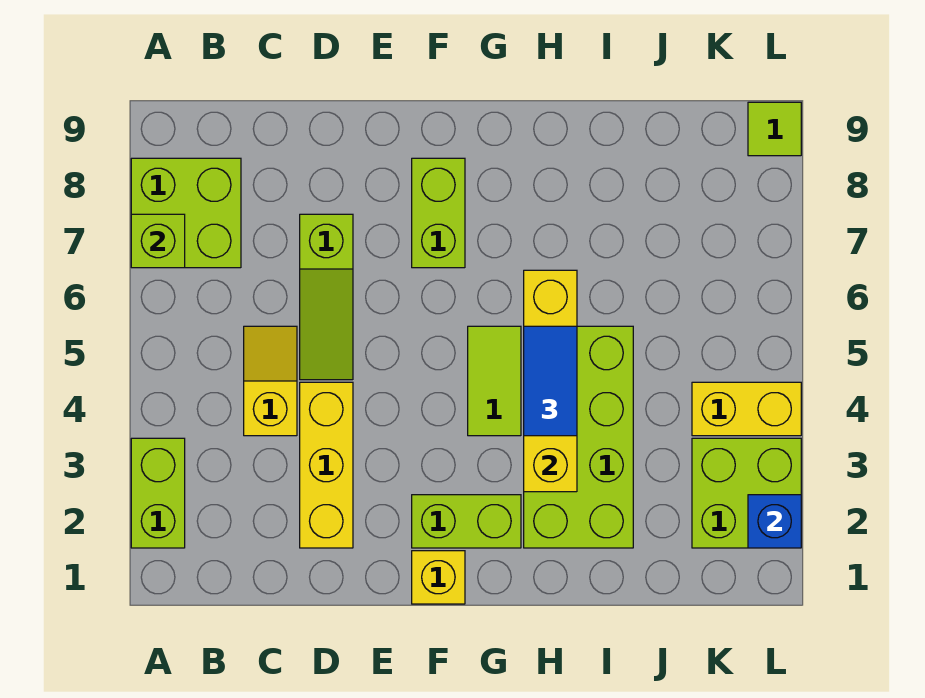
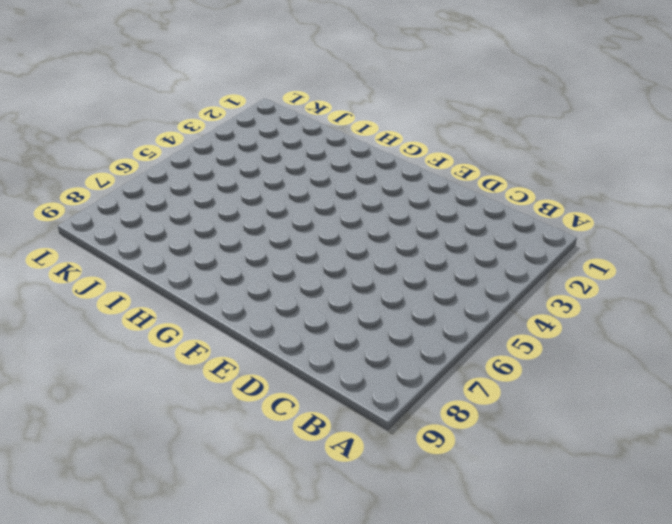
none -> lime 1x2 brick [131,438,185,548]
none -> lime 2x2 brick [131,158,241,268]
none -> yellow 1x2 slope [244,326,297,436]

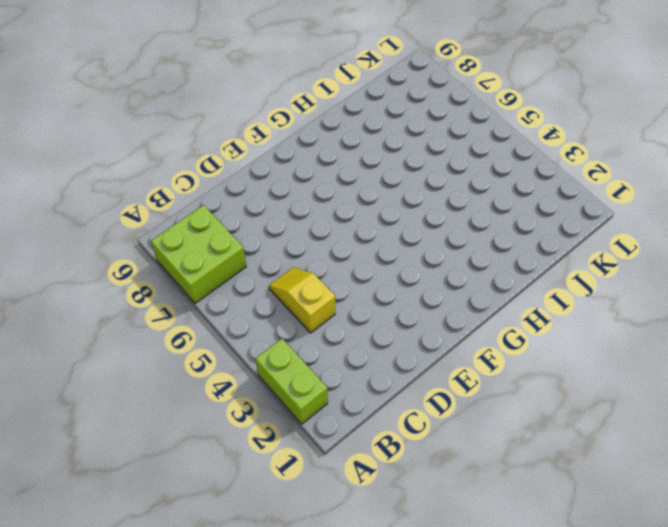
none -> yellow 1x3 brick [300,382,353,548]
none -> lime 1x3 slope [300,214,353,380]
none -> yellow 1x1 brick [412,551,465,604]

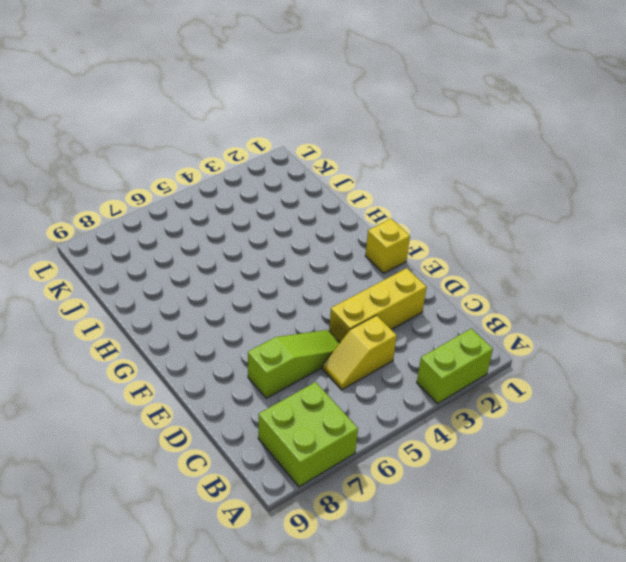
none -> lime 1x2 brick [412,495,521,548]
none -> lime 1x2 brick [412,158,465,268]
none -> lime 1x2 tile [468,326,521,436]

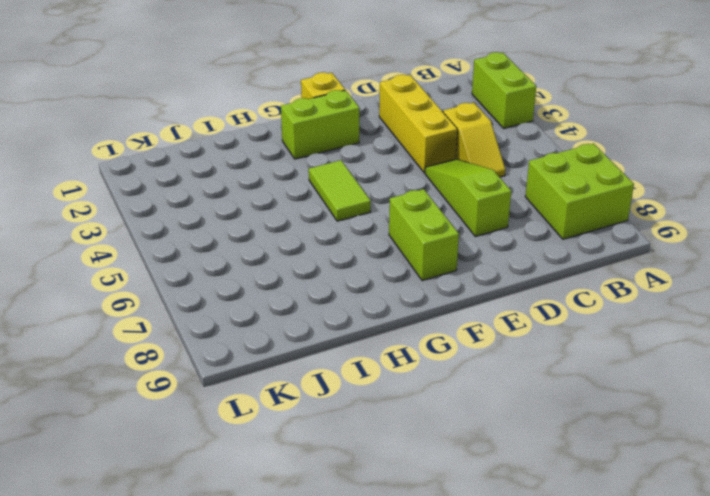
none -> lime 2x4 brick [524,326,633,548]
none -> lime 2x2 brick [692,438,801,548]
none -> yellow 1x2 brick [692,382,801,436]

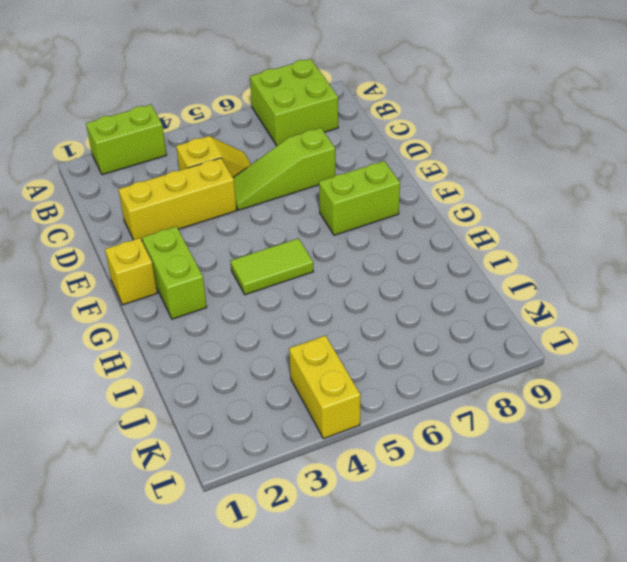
none -> lime 2x4 brick [524,326,633,548]
none -> lime 2x2 brick [692,438,801,548]
none -> lime 1x1 tile [748,102,801,156]

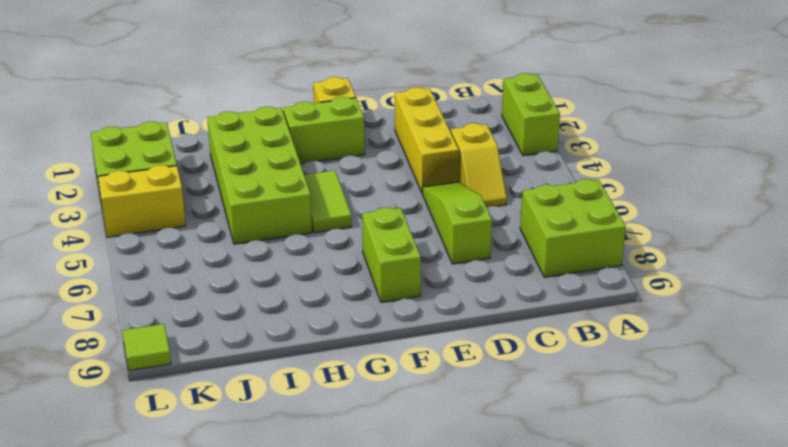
none -> lime 1x1 brick [131,214,185,268]
none -> yellow 1x4 brick [524,270,577,492]
none -> blue 1x1 brick [748,495,801,548]

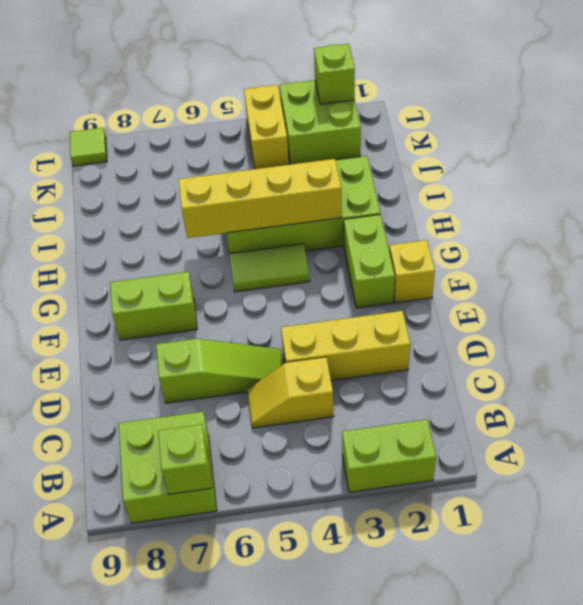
lime 1x1 brick [314,44,355,104] -> blue 1x1 brick [748,495,801,548]
none -> blue 1x2 tile [524,326,577,436]

